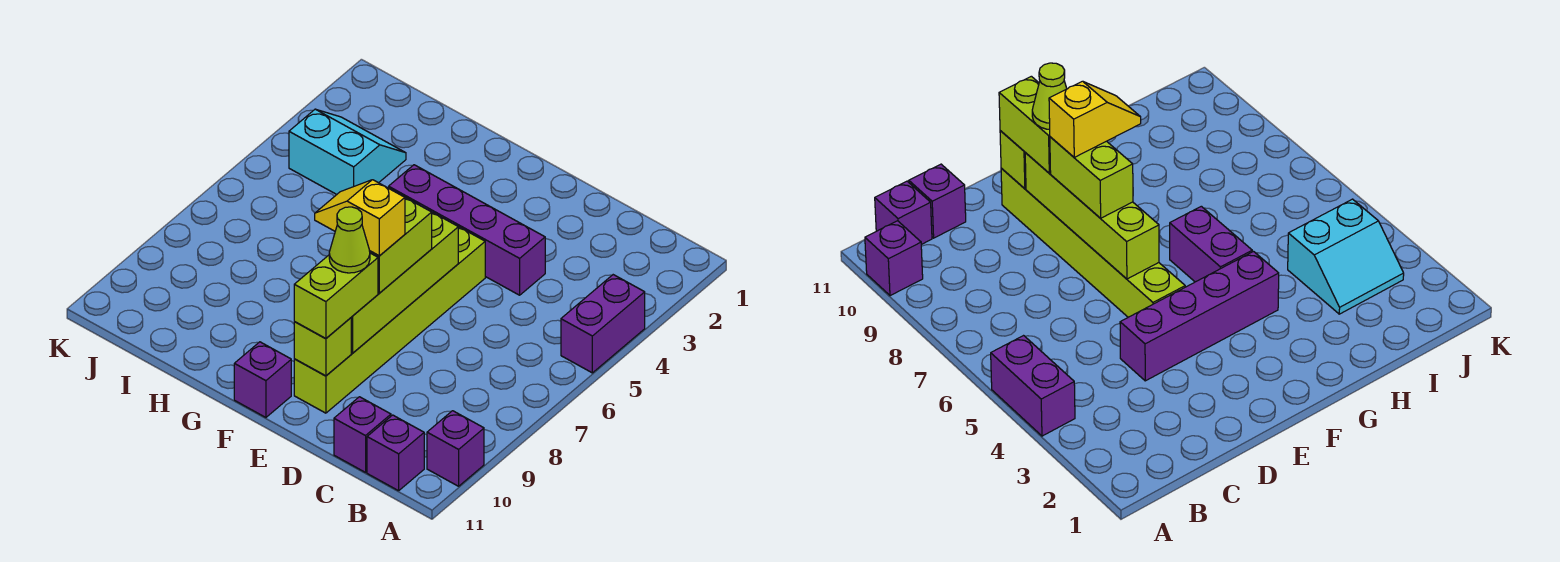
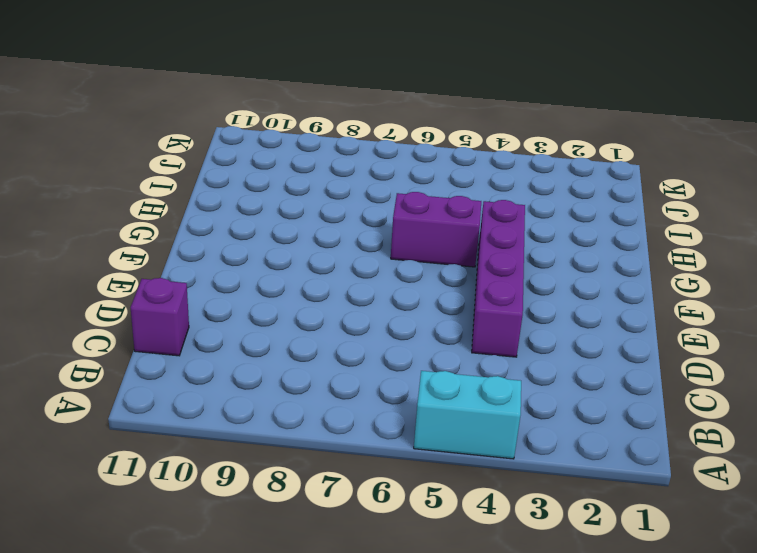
cyan 1x2 brick [414,371,521,459] -> purple 1x2 brick [561,275,645,373]
none -> purple 1x1 brick [427,411,484,486]
none -> purple 1x1 brick [367,415,424,491]
none -> lime 1x6 brick [294,227,485,413]

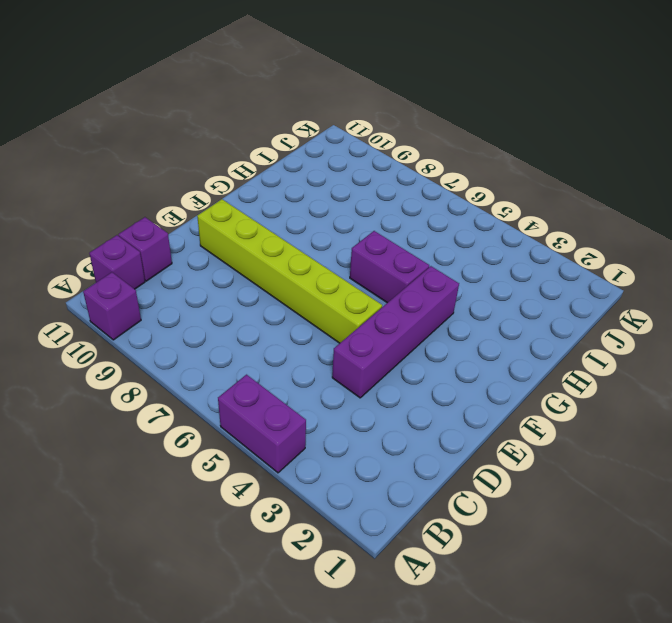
none -> purple 1x1 brick [234,342,291,417]
none -> cyan 2x2 slope [289,109,406,194]
none -> lime 1x4 brick [351,212,458,353]

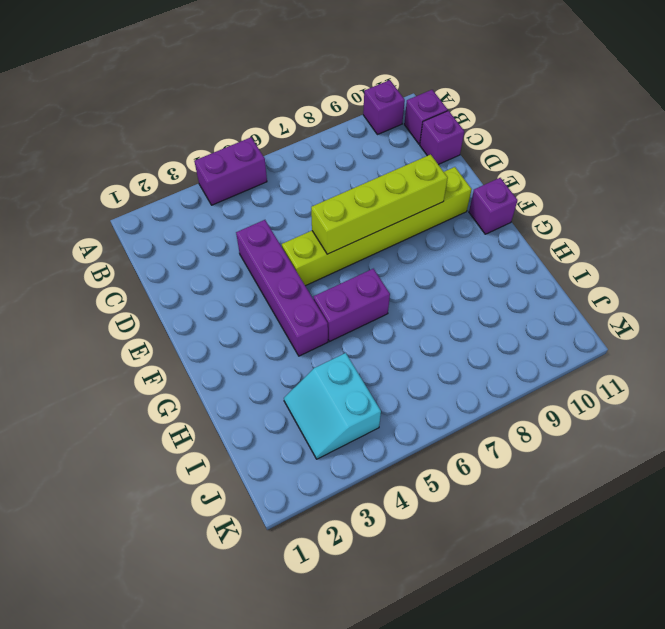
none -> lime 1x1 brick [294,318,351,376]
none -> lime 1x2 brick [369,197,432,293]
none -> lime 1x2 brick [294,253,378,339]

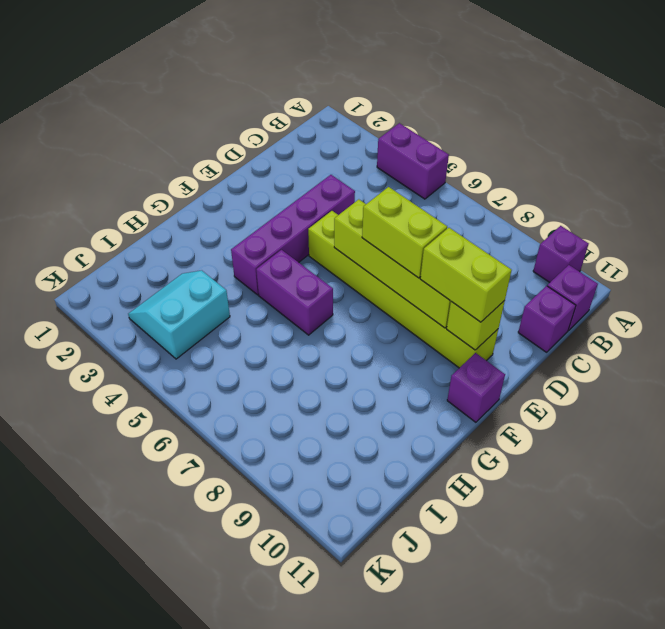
none -> yellow 1x2 slope [315,180,405,256]
none -> lime 1x1 cone [329,207,370,273]

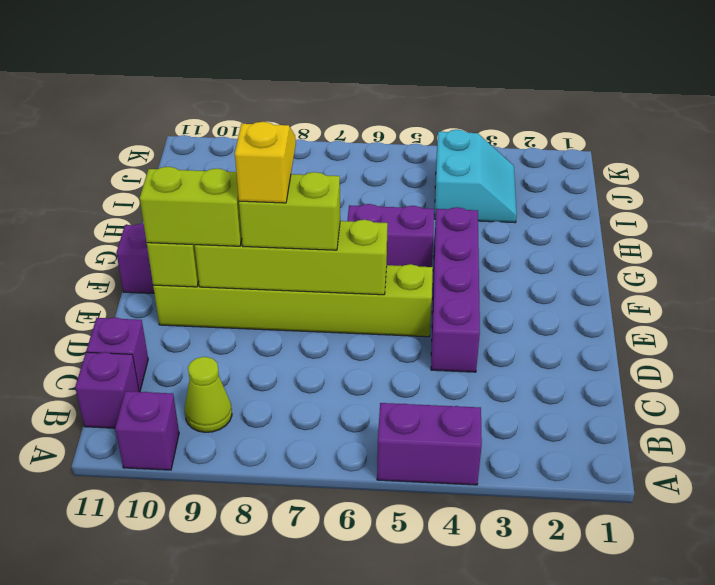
lime 1x1 cone [185,357,232,432] -> lime 1x1 cone moved to [329,207,370,273]

